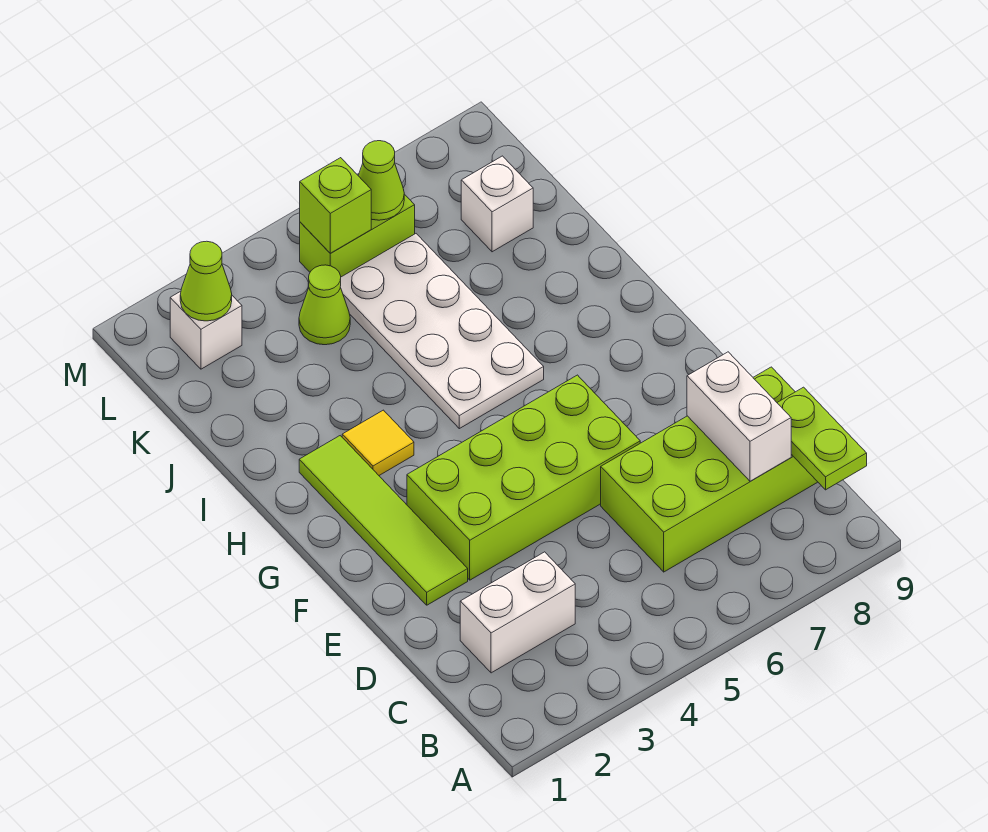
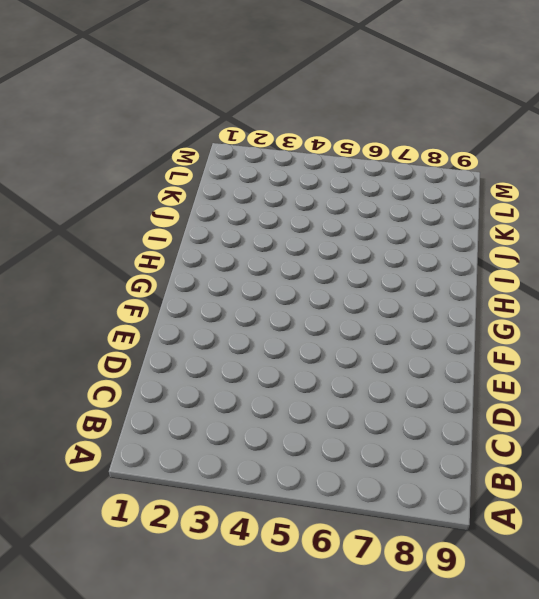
none -> white 1x2 brick [460,552,575,673]
none -> lime 2x4 brick [601,367,817,572]
none -> lime 1x4 tile [299,436,468,605]

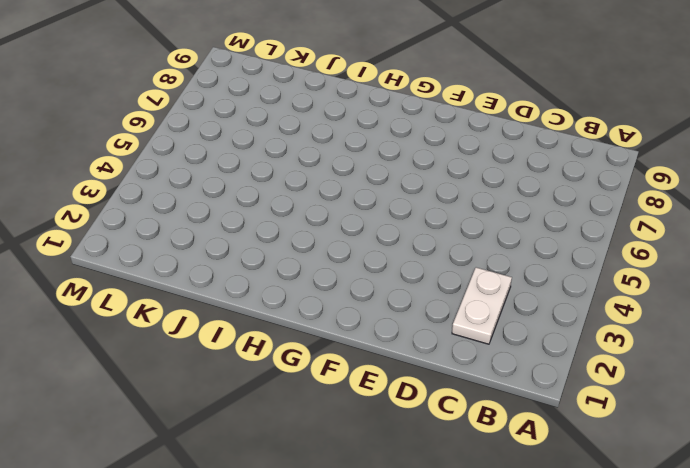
white 1x2 plate [452,267,512,344] -> white 1x2 brick [460,552,575,673]
none -> lime 2x4 brick [601,367,817,572]
none -> lime 1x4 tile [299,436,468,605]
none -> lime 2x4 brick [407,375,640,580]

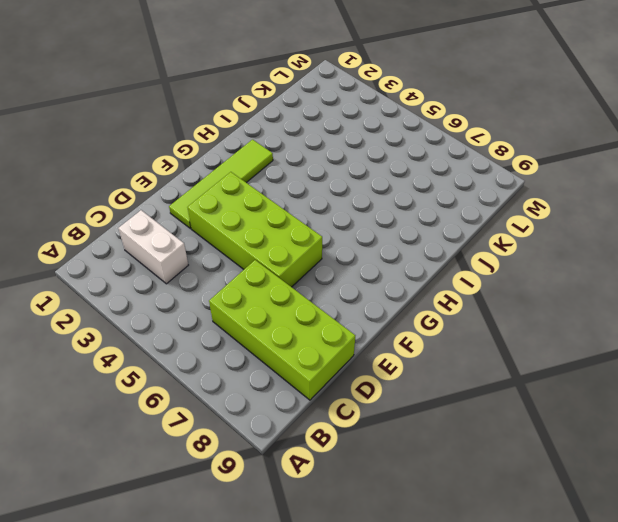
none -> yellow 1x1 tile [342,410,414,475]
none -> white 2x4 plate [340,234,544,429]
none -> lime 1x1 cone [299,265,350,345]

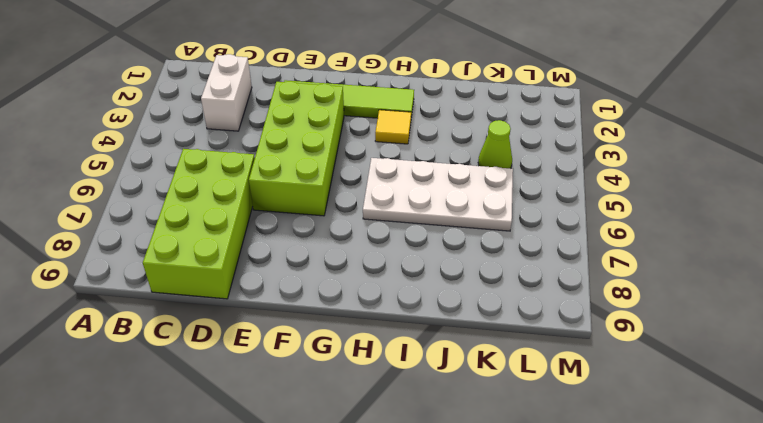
none -> white 1x1 brick [461,156,533,252]
none -> white 1x1 brick [170,291,242,369]
none -> lime 1x2 brick [300,194,415,277]

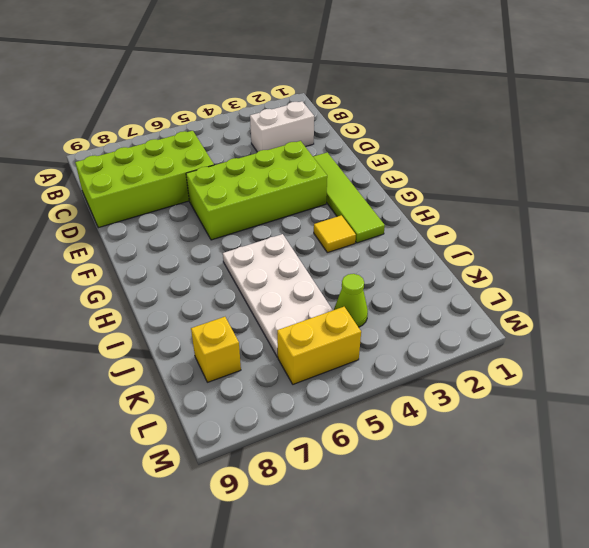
yellow 1x1 brick [191,317,241,382] -> white 1x1 brick [461,156,533,252]
yellow 1x2 brick [277,307,361,384] -> lime 1x2 brick [300,194,415,277]
none -> white 1x1 brick [170,291,242,369]
none -> lime 1x2 plate [777,387,867,490]
none -> white 1x2 brick [687,352,791,481]

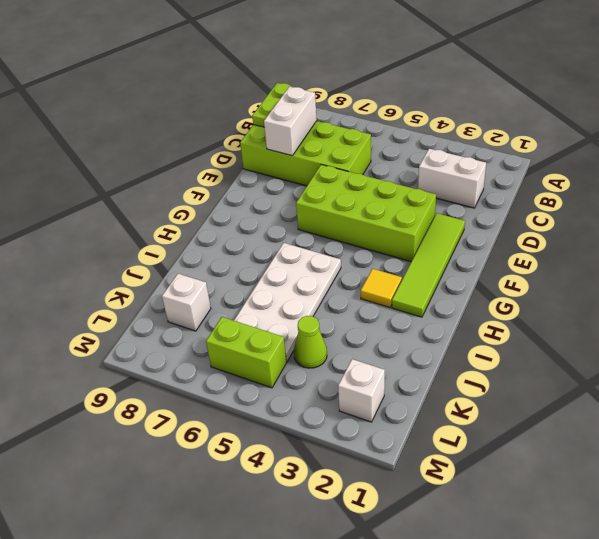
none -> lime 1x1 cone [180,241,232,321]
none -> lime 1x1 brick [300,158,371,253]
none -> lime 1x1 cone [358,141,404,220]

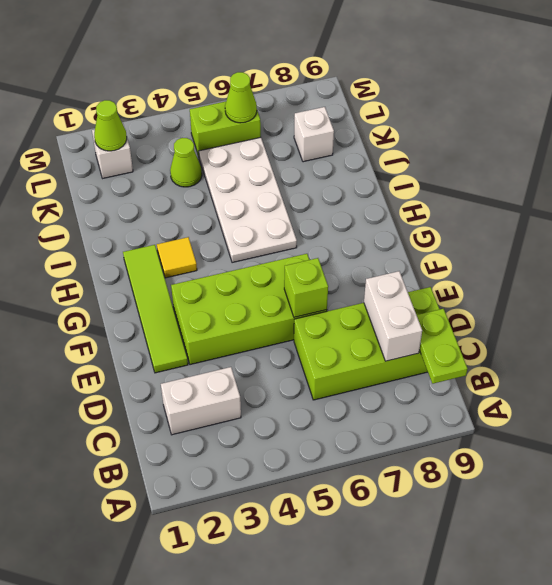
lime 1x1 brick [284,258,328,317] -> lime 1x1 brick moved to [300,158,371,253]

